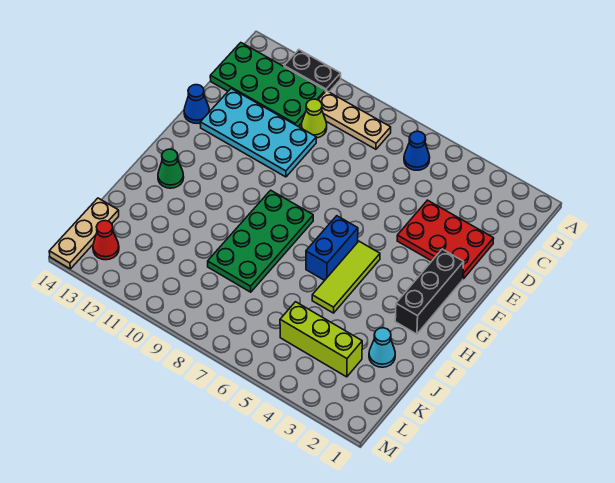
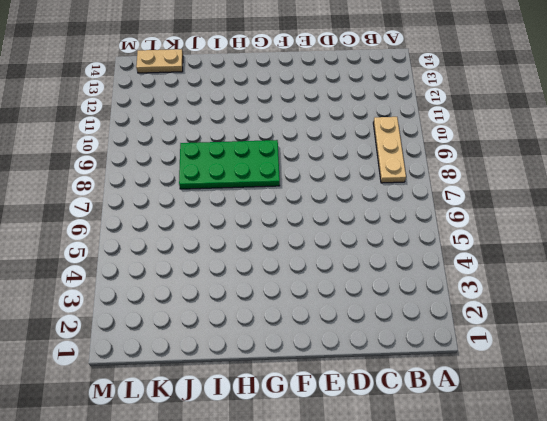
tan 1x2 plate [136,49,183,73] -> tan 1x3 plate [49,198,119,269]
none -> black 1x2 plate [284,50,341,92]
none -> blue 1x1 cone [404,131,430,170]
none -> green 2x4 plate [210,43,325,126]

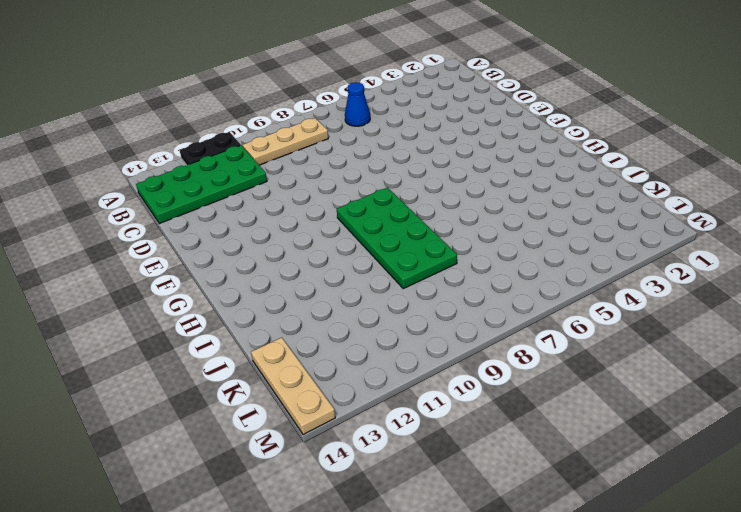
none -> lime 1x1 cone [301,99,327,138]
none -> red 2x3 plate [397,200,494,279]
none -> cyan 2x4 plate [200,89,316,177]

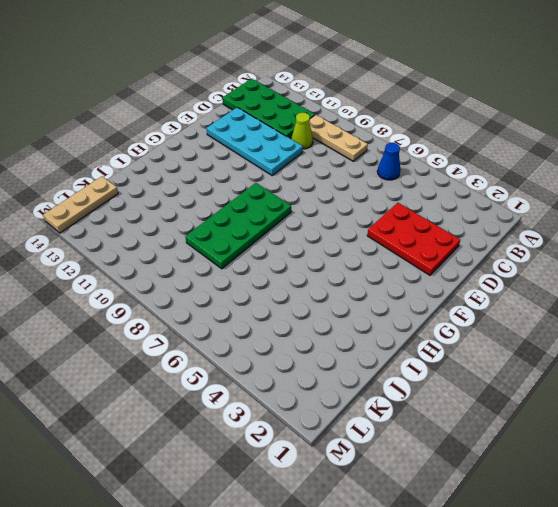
none -> black 1x2 plate [284,50,341,92]
none -> blue 1x1 cone [184,85,209,123]
none -> black 1x3 brick [395,249,464,334]

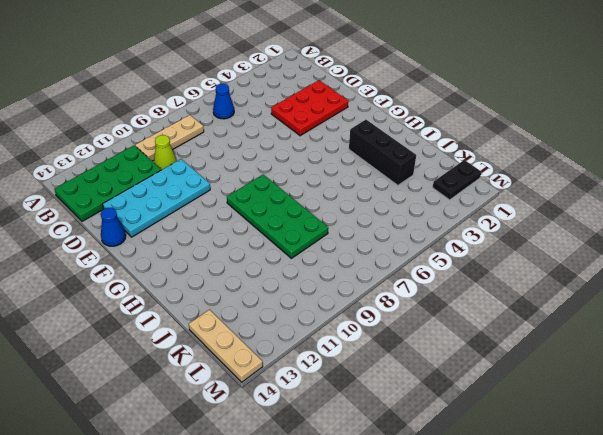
black 1x3 brick [349,120,416,185] -> black 1x3 brick moved to [395,249,464,334]
black 1x2 plate [433,160,481,200] -> black 1x2 plate moved to [284,50,341,92]
none -> lime 1x3 tile [312,241,380,313]
none -> blue 1x2 brick [306,216,358,280]
none -> green 1x1 cone [158,149,184,188]

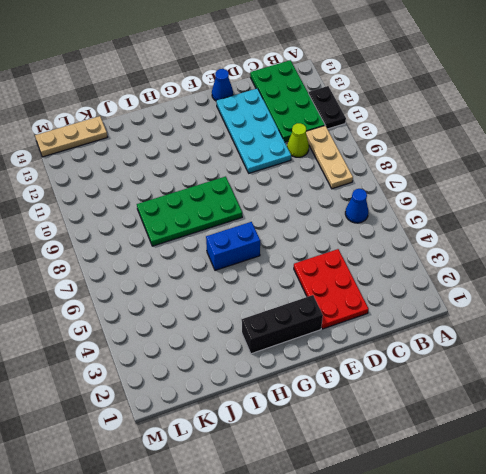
none -> lime 1x3 tile [312,241,380,313]
none -> green 1x1 cone [158,149,184,188]
none -> cyan 1x1 cone [369,328,395,367]

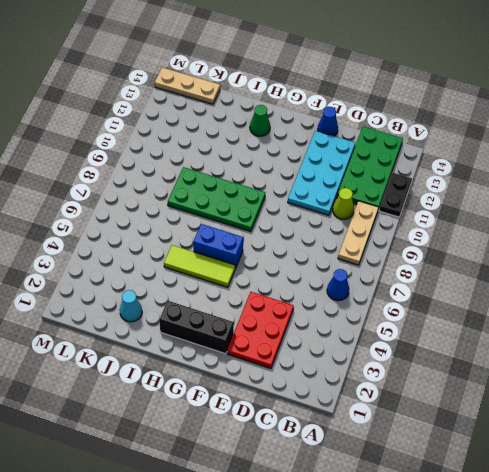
none -> lime 1x3 brick [280,302,362,377]
none -> red 1x1 cone [93,221,119,260]

